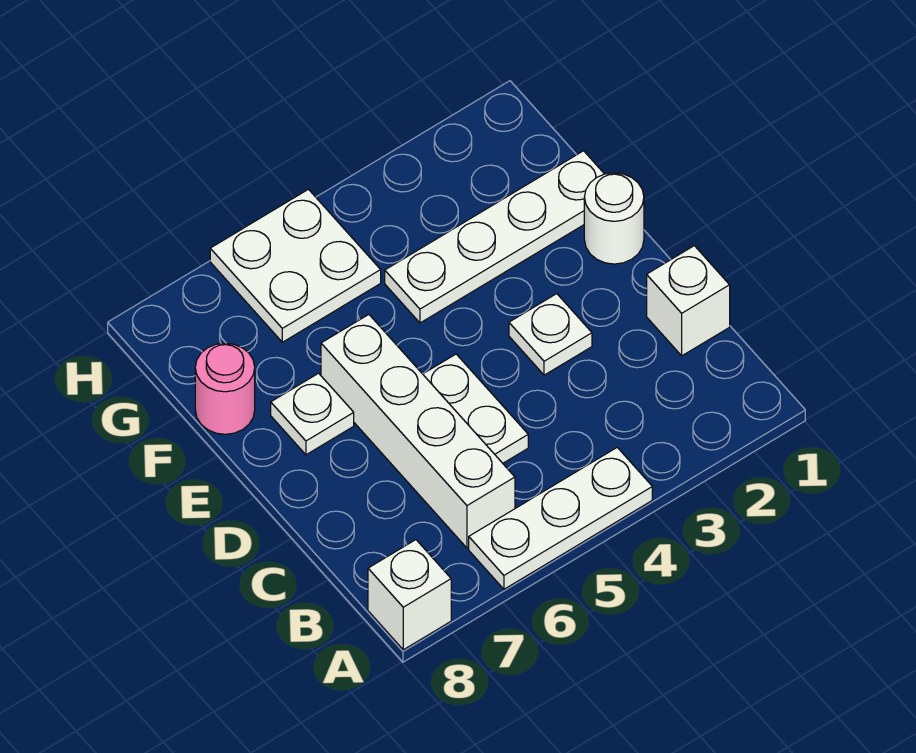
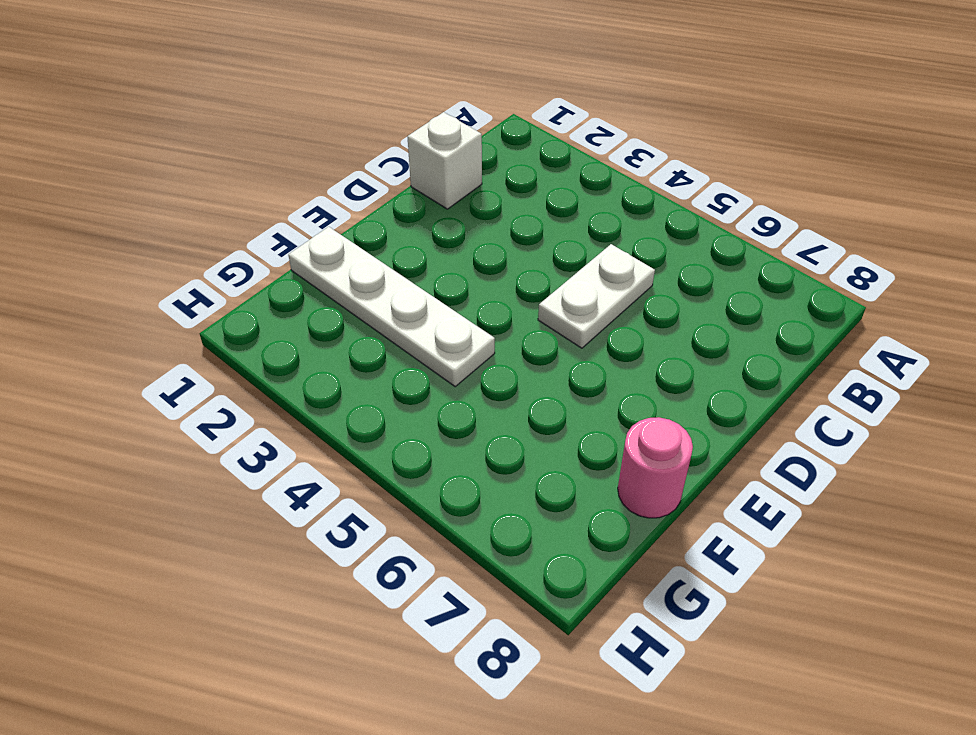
none -> white 1x3 plate [469,448,652,589]
none -> white 1x1 brick [368,540,451,650]

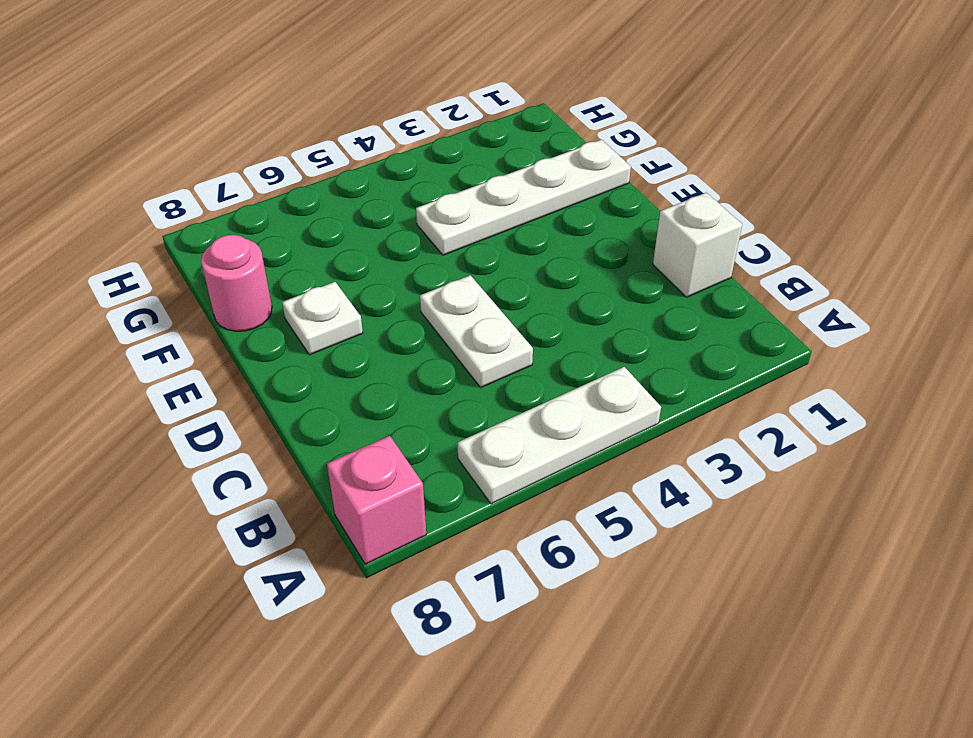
pink 1x1 brick [327,436,426,564] -> white 1x1 brick [368,540,451,650]
none -> white 1x4 brick [321,315,515,548]
none -> white 1x1 plate [509,294,592,375]

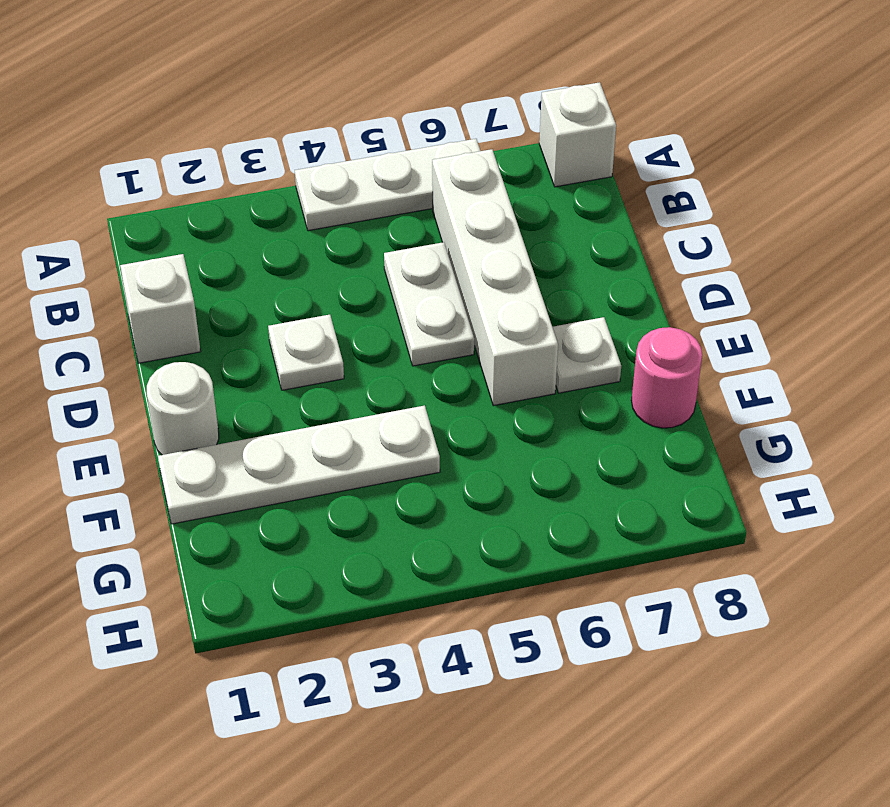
none -> white 2x2 plate [210,189,381,342]

